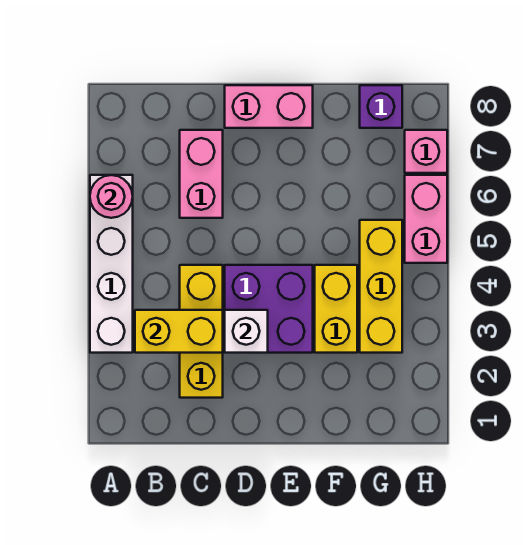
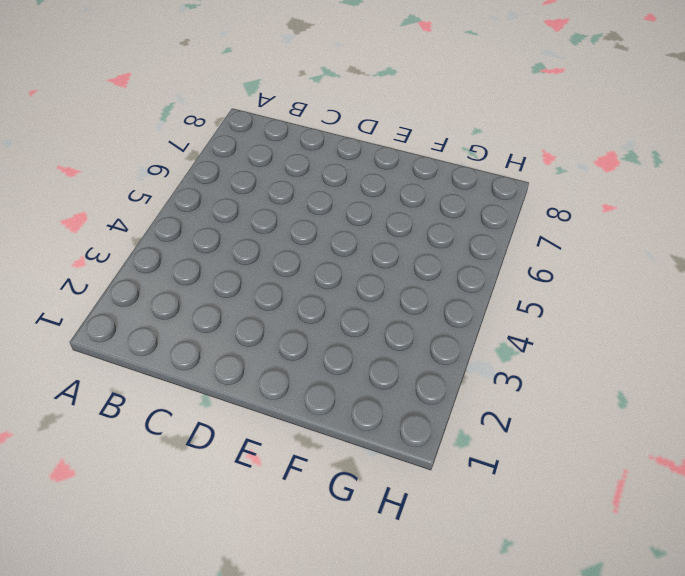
none -> white 1x4 brick [90,175,133,353]
none -> yellow 1x3 brick [180,265,223,398]
none -> pink 1x2 brick [180,130,223,218]

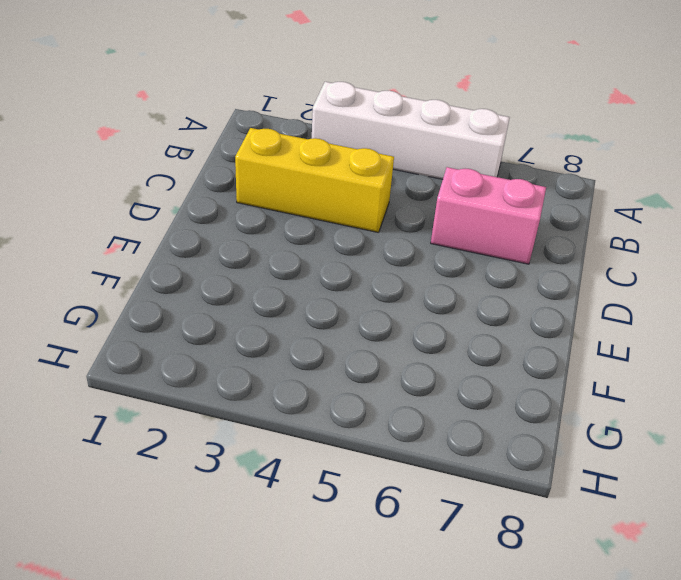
none -> purple 2x2 brick [225,265,313,353]
none -> pink 1x2 brick [225,85,313,128]
none -> yellow 1x2 brick [315,265,357,353]

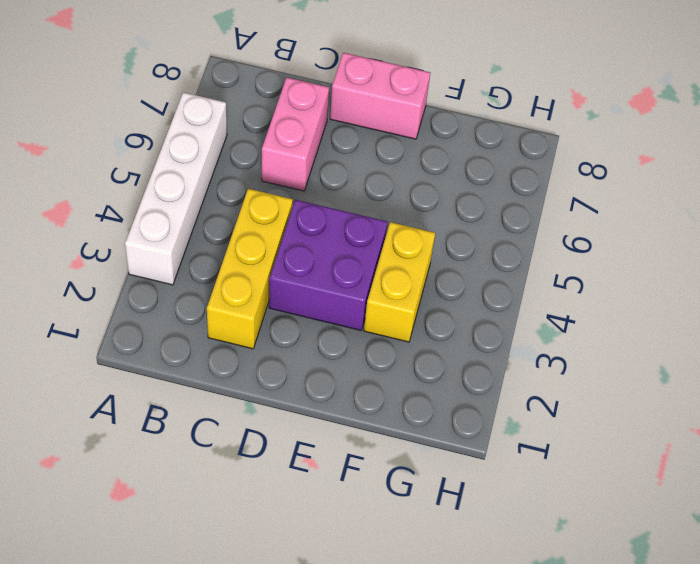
none -> yellow 1x3 brick [360,220,402,353]
none -> purple 1x1 brick [360,85,402,128]
none -> pink 1x2 brick [405,175,447,263]

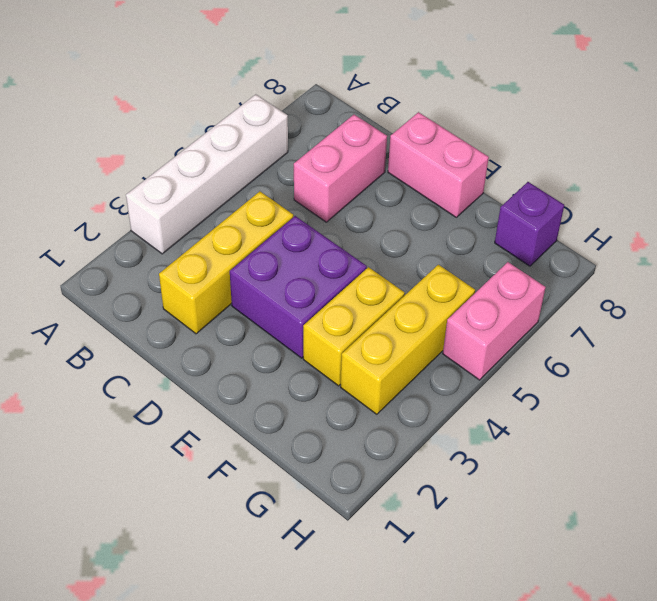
none -> pink 1x1 brick [405,130,447,173]
none -> pink 1x1 round brick [90,175,133,218]
none -> yellow 1x2 brick [135,310,223,353]

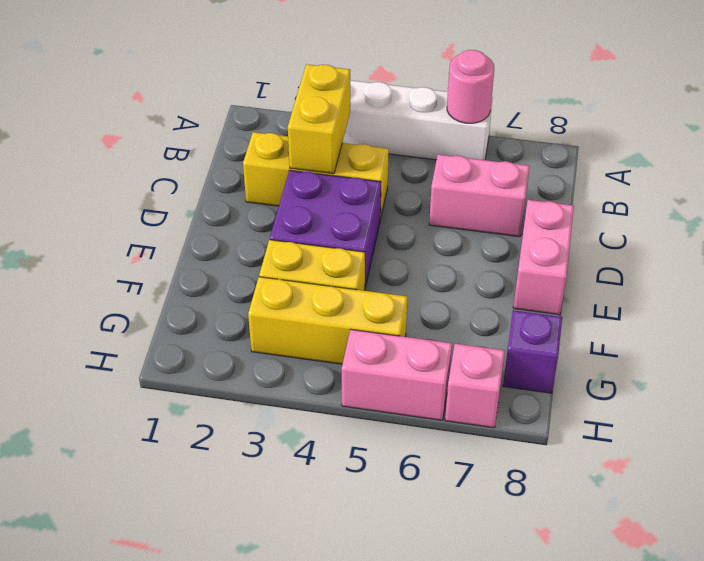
none -> white 1x1 brick [225,310,268,353]

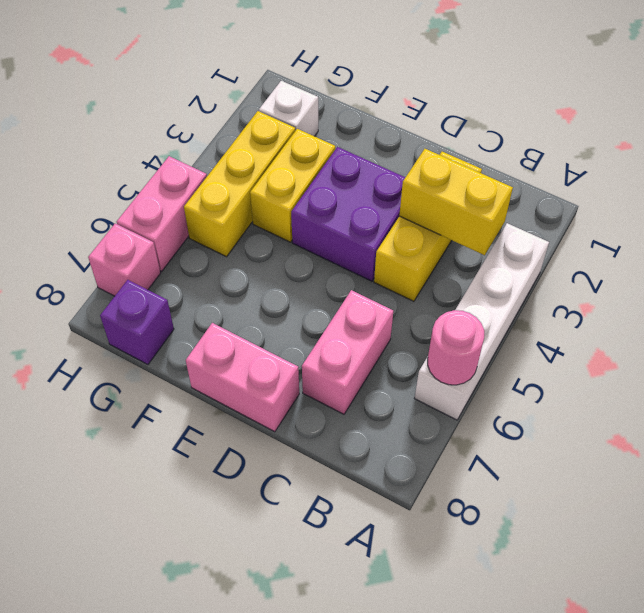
white 1x1 brick [259,81,318,136] -> white 1x1 brick moved to [225,310,268,353]

